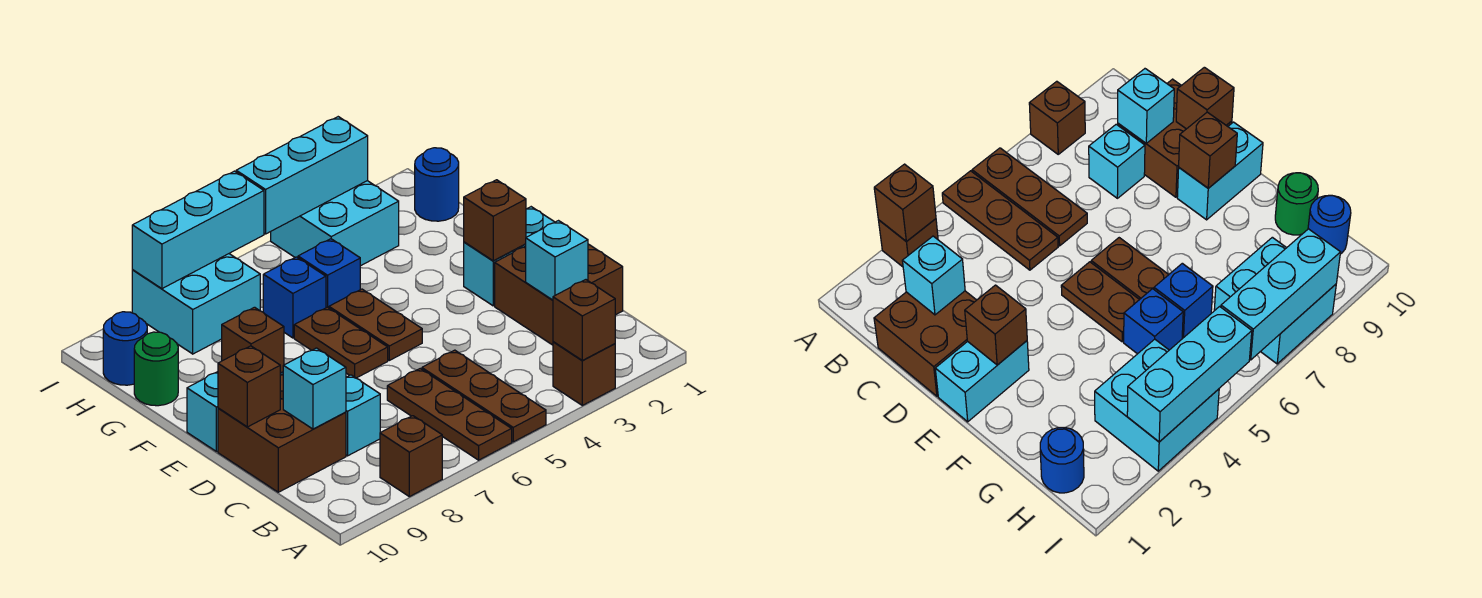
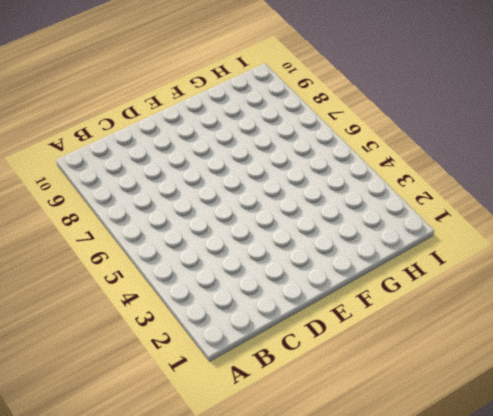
none -> brown 1x1 brick [553,342,615,405]
none -> brown 1x3 plate [422,350,546,442]
none -> brown 1x3 plate [387,369,512,460]

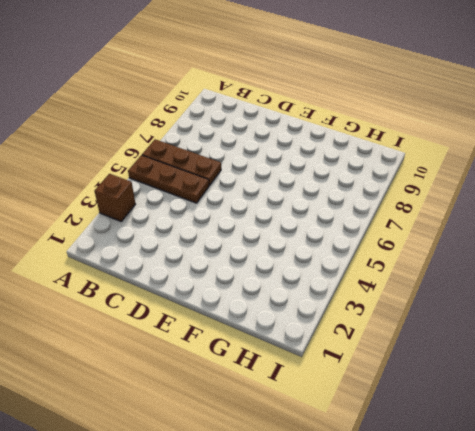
none -> brown 1x1 brick [380,416,442,497]
none -> brown 2x2 brick [495,244,623,345]
none -> cyan 1x1 brick [346,375,380,456]

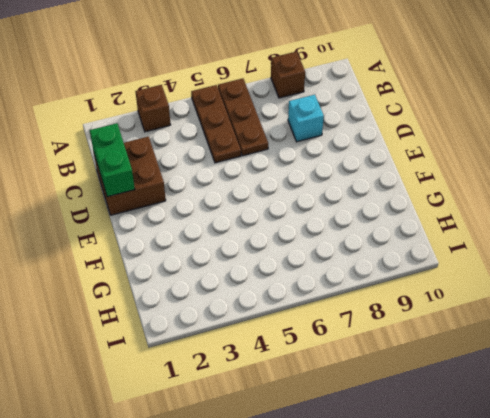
green 1x2 brick [90,123,135,197] -> none
none -> brown 2x2 brick [218,374,346,492]
none -> cyan 1x2 brick [464,207,555,306]
none -> brown 1x2 plate [329,289,422,360]

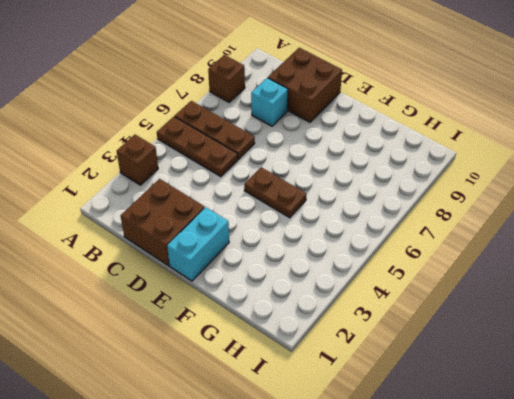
none -> brown 1x2 plate [294,307,388,378]
none -> cyan 1x2 brick [187,372,283,452]
none -> blue 1x1 brick [298,239,360,308]

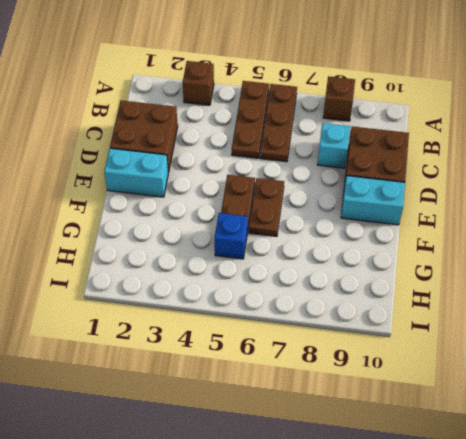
none -> blue 1x1 brick [263,257,326,338]
none -> green 1x1 round brick [134,332,178,406]
none -> blue 1x1 round brick [415,148,459,221]

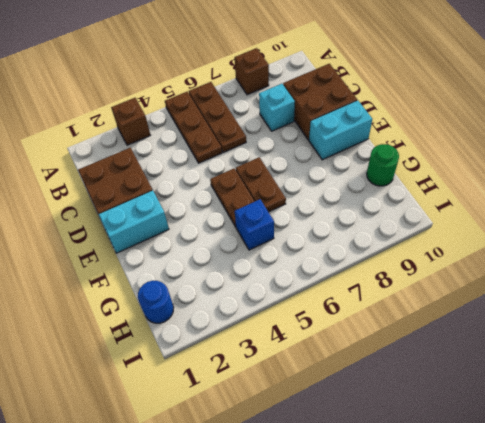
none -> blue 1x1 brick [263,257,326,338]
none -> cyan 2x2 brick [271,181,399,266]
none -> cyan 2x2 brick [132,254,260,354]

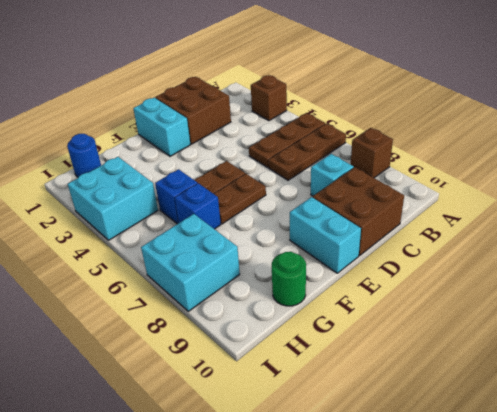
none -> blue 1x1 round brick [103,312,147,385]
none -> brown 1x1 brick [553,280,615,360]
none -> cyan 1x1 brick [526,221,588,300]

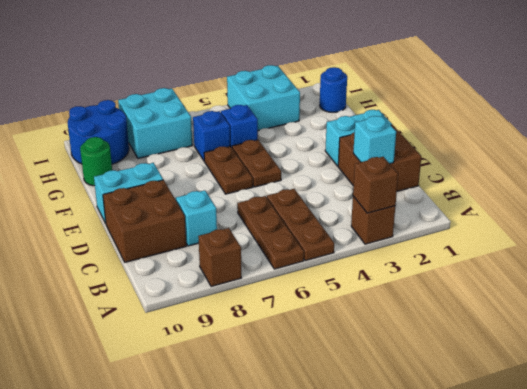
blue 2x2 round brick [68,100,129,164] -> blue 1x1 round brick [103,312,147,385]
none -> cyan 1x1 brick [283,348,346,429]
none -> brown 1x1 brick [218,346,280,427]
none -> brown 1x1 brick [464,180,526,261]

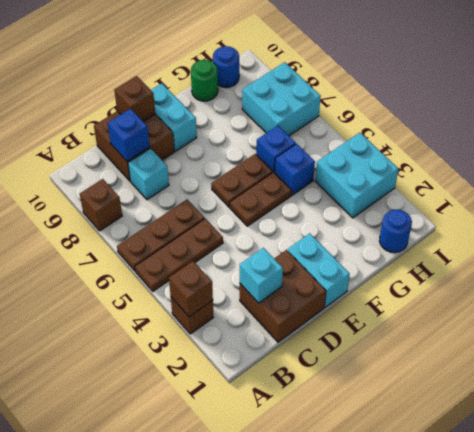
blue 1x1 brick [108,109,150,161] -> cyan 1x1 brick [283,348,346,429]
none -> brown 1x1 brick [464,180,526,261]
none -> brown 1x1 brick [222,307,284,373]
none -> cyan 1x3 brick [236,117,368,234]

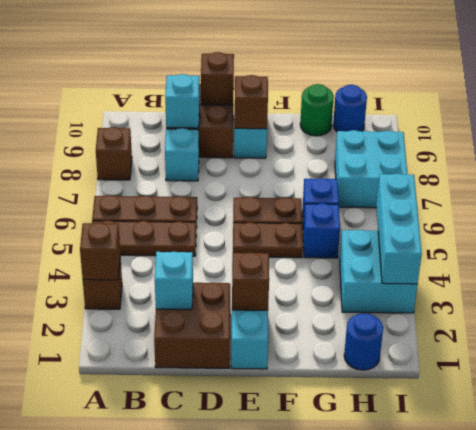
none -> cyan 1x3 brick [132,171,264,289]

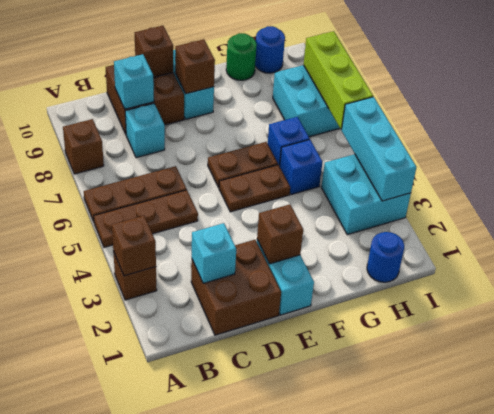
lime 1x3 brick [304,31,373,129] -> cyan 1x3 brick [132,171,264,289]

